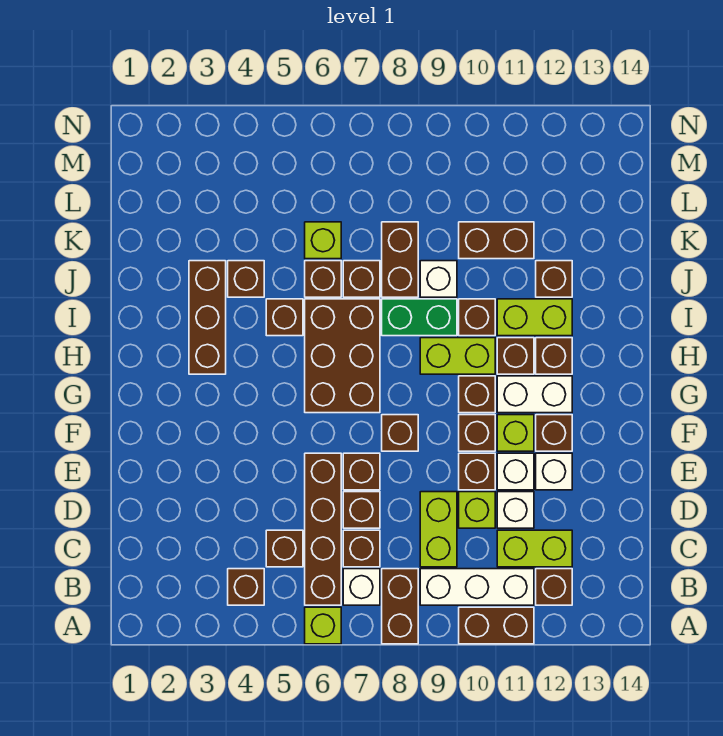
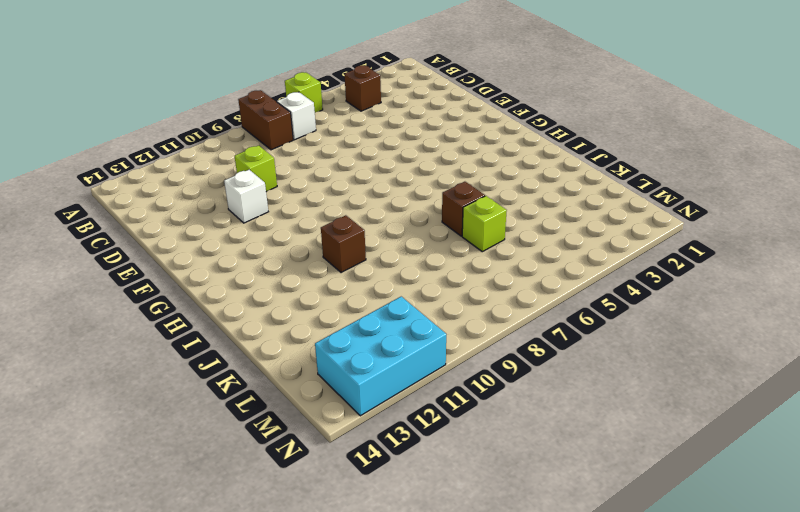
cyan 2x3 brick [315,297,446,416] -> none
none -> brown 1x2 brick [459,607,534,644]
none -> brown 1x4 brick [305,453,341,605]
none -> white 1x3 brick [420,569,534,605]
none -> brown 1x1 brick [536,569,572,605]

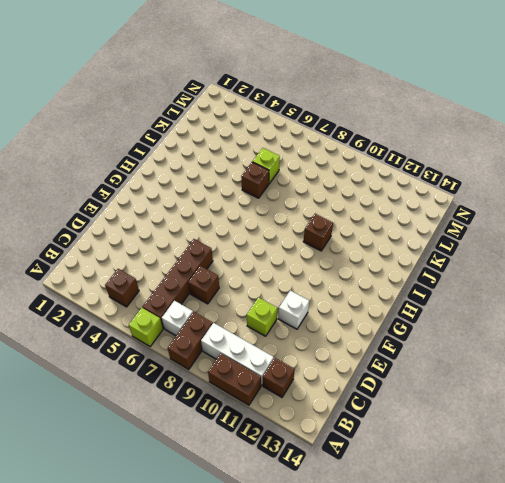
none -> brown 1x1 brick [266,530,303,567]
none -> brown 1x1 brick [343,530,380,567]
none -> lime 1x2 brick [420,492,457,567]
none -> lime 1x2 brick [497,530,572,567]

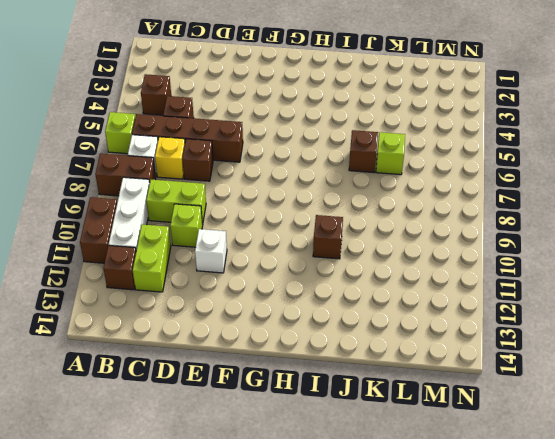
yellow 1x1 brick [155,137,185,179] -> brown 1x1 brick [343,530,380,567]
none -> white 1x1 brick [497,492,534,528]
none -> brown 1x1 brick [343,453,380,490]
none -> brown 1x1 brick [459,453,495,490]
none -> white 1x1 brick [536,453,572,490]

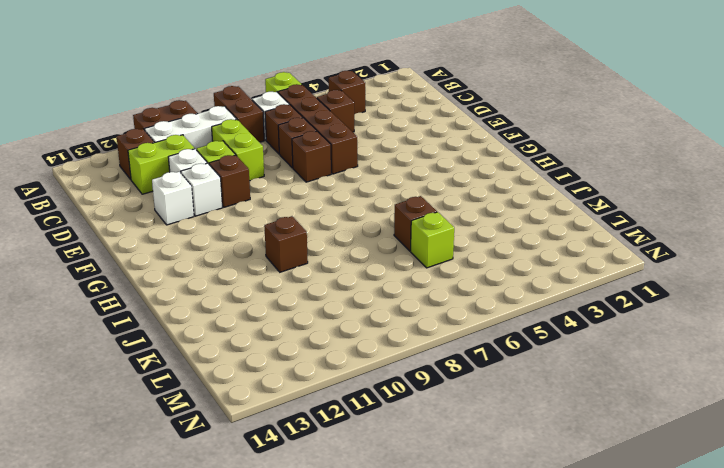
none -> brown 1x1 brick [382,415,418,451]
none -> brown 1x1 brick [459,415,495,451]
none -> lime 1x1 brick [497,415,534,451]
none -> brown 1x1 brick [536,415,572,451]

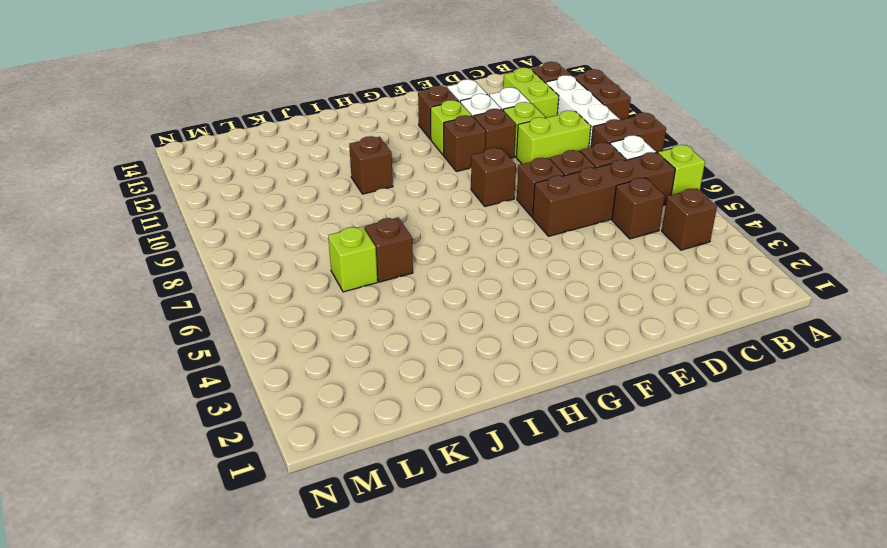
none -> brown 2x3 brick [305,299,380,413]
none -> brown 1x1 brick [459,376,495,413]
none -> white 1x2 brick [497,376,572,413]
none -> brown 1x3 brick [189,261,226,374]

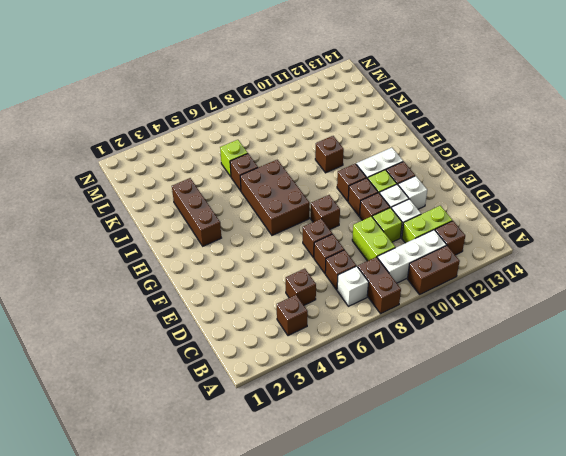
none -> lime 1x1 brick [305,607,341,644]
none -> brown 1x4 brick [305,453,341,605]
none -> lime 1x2 brick [420,338,495,374]
none -> brown 1x1 brick [497,338,534,374]

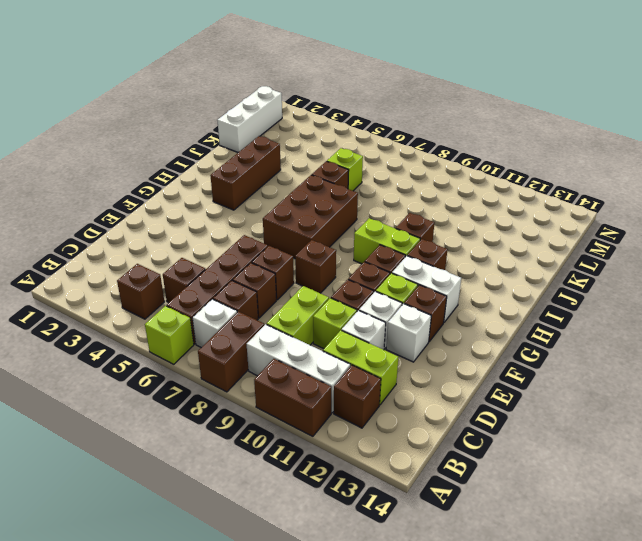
white 1x3 brick [217,86,282,152] -> none
none -> brown 1x1 brick [536,338,572,374]
none -> brown 1x1 brick [266,299,303,336]
none -> green 1x2 brick [382,299,457,336]
none -> lime 1x2 brick [497,299,572,336]

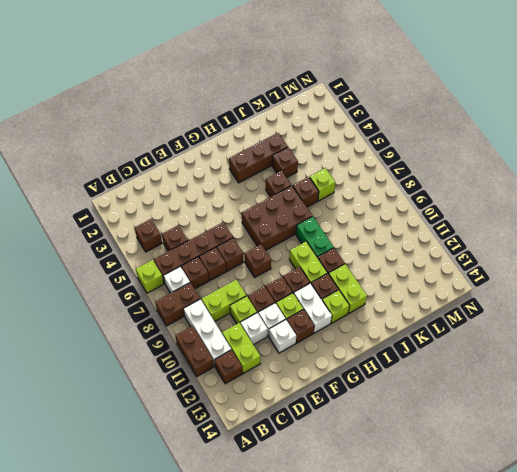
lime 1x1 brick [322,290,349,323] -> brown 1x1 brick [536,338,572,374]
none -> brown 1x1 brick [343,261,380,297]
none -> brown 1x2 brick [382,222,418,297]
none -> white 1x1 brick [420,261,457,297]
none -> brown 1x1 brick [536,261,572,297]

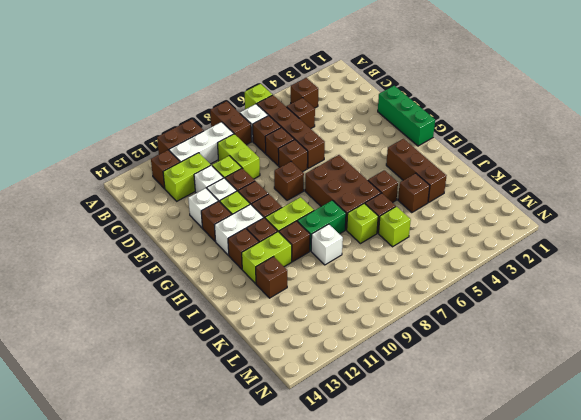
green 1x3 brick [378,86,435,146] -> none
lime 1x1 brick [347,203,378,244] -> brown 1x1 brick [343,261,380,297]
none -> brown 1x2 brick [382,222,418,297]
none -> brown 1x2 brick [459,222,534,259]

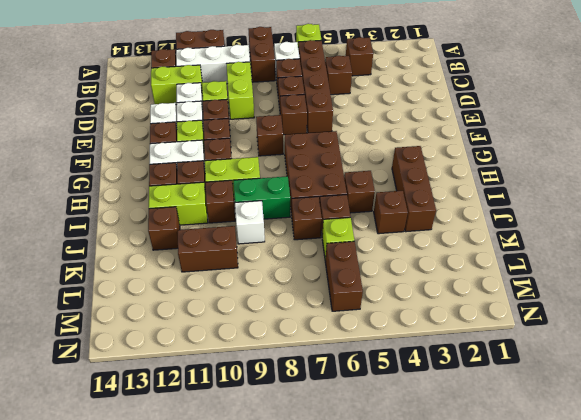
brown 1x2 brick [325,241,363,311] -> brown 1x2 brick moved to [382,222,418,297]

